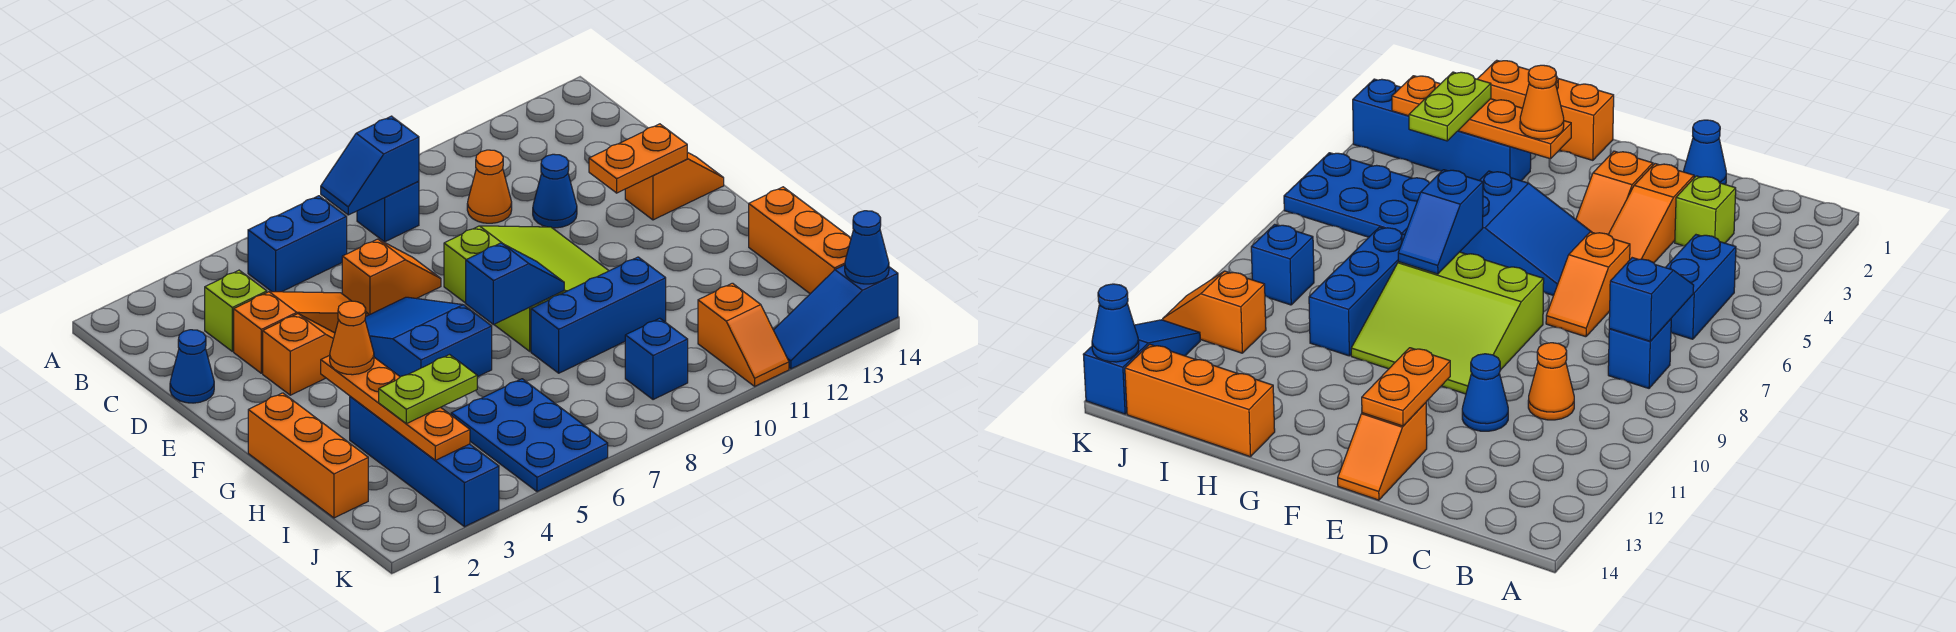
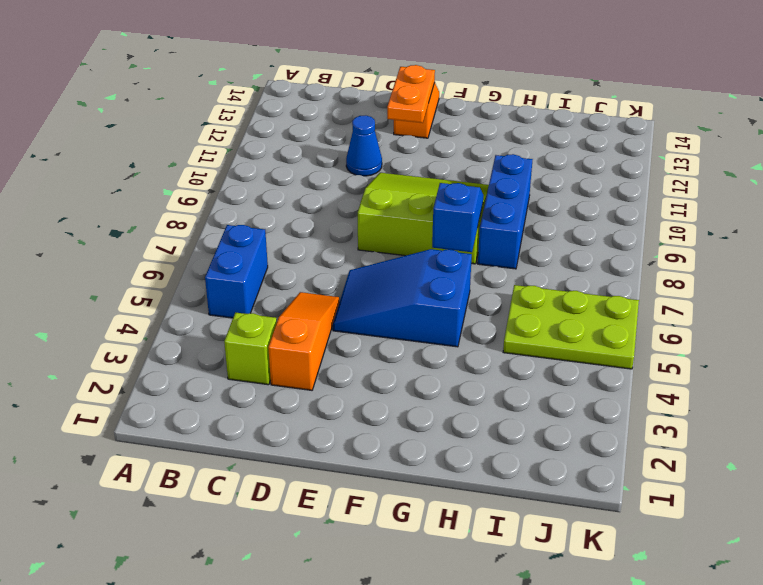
lime 2x3 plate [503,285,639,369] -> blue 2x3 plate [451,379,608,492]
none -> blue 1x1 brick [357,181,419,242]
none -> orange 1x1 cone [467,150,512,223]
none -> blue 1x1 cone [170,330,214,403]

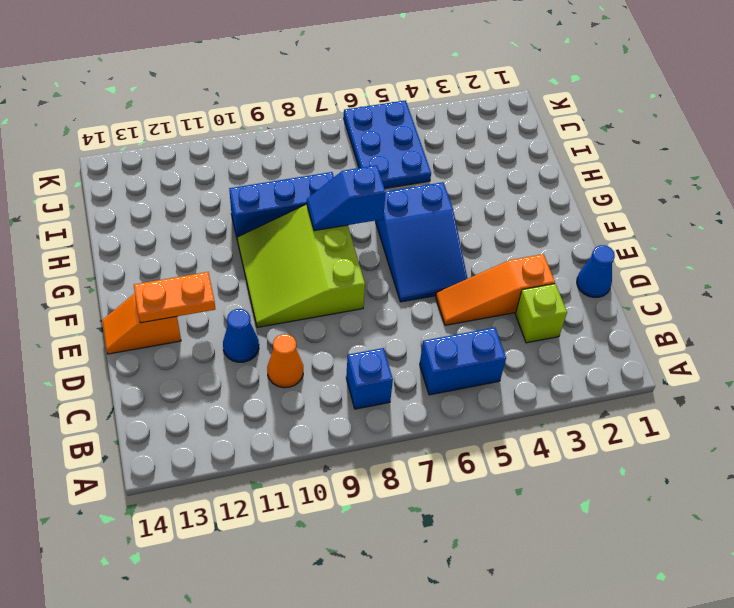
none -> orange 1x2 slope [342,239,441,315]
none -> orange 1x2 slope [263,314,335,395]
none -> orange 1x3 brick [248,393,368,518]

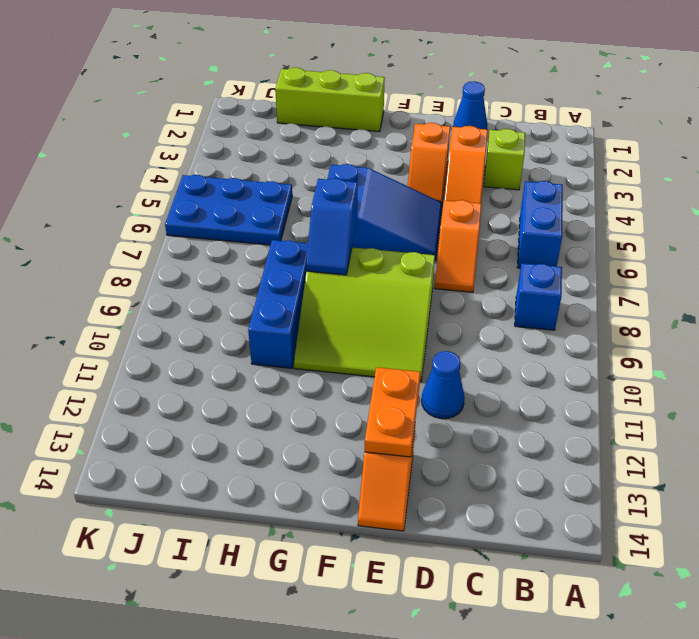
lime 1x3 brick [275,67,385,132] -> orange 1x3 brick [248,393,368,518]
none -> orange 1x1 cone [467,150,512,223]
none -> blue 1x4 brick [350,396,499,527]
none -> orange 1x3 brick [749,187,851,294]

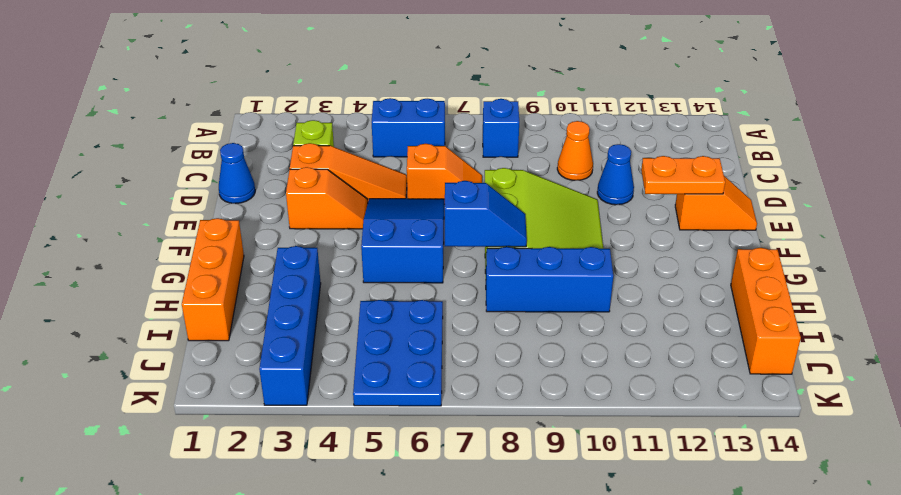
none -> blue 1x1 brick [625,318,688,400]
none -> orange 1x2 slope [698,283,789,386]
none -> blue 1x3 slope [774,265,898,369]

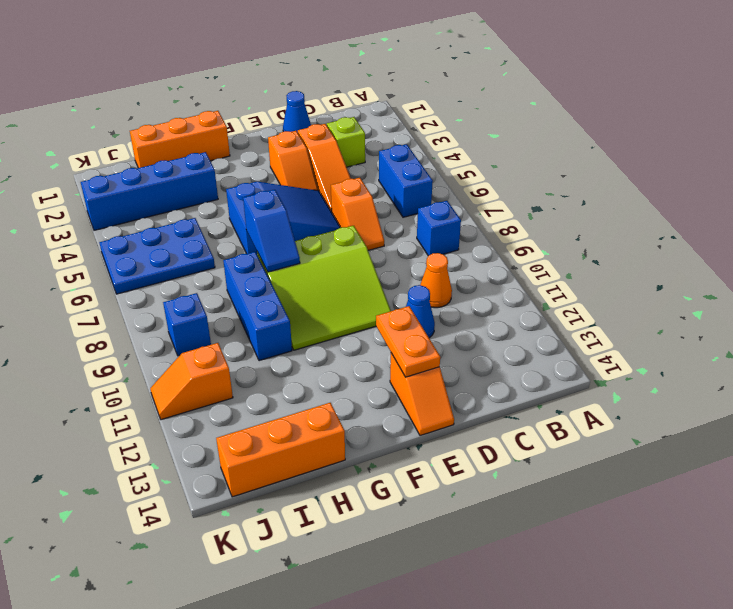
none -> blue 1x3 slope [774,265,898,369]
none -> blue 1x2 slope [321,116,419,215]
none -> orange 1x4 plate [321,355,470,460]

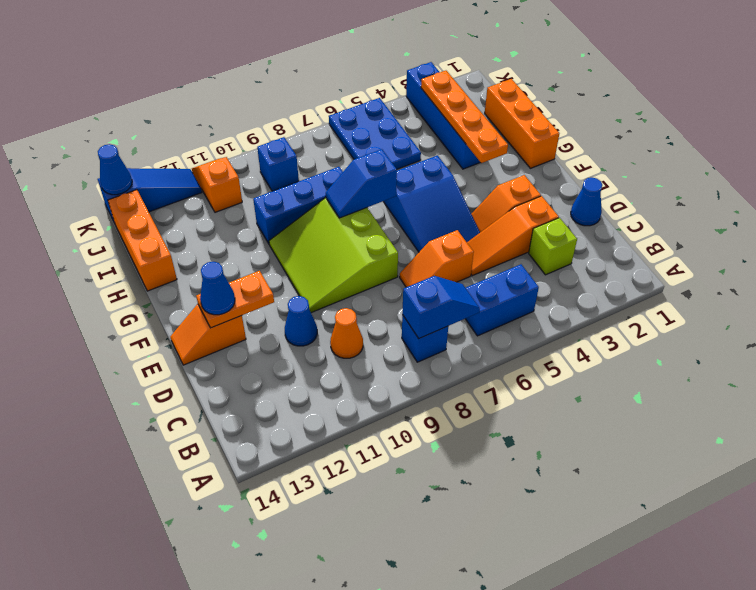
blue 1x1 cone [200,262,235,315] -> none
none -> orange 1x1 cone [330,301,374,375]
none -> lime 1x2 plate [379,355,477,424]

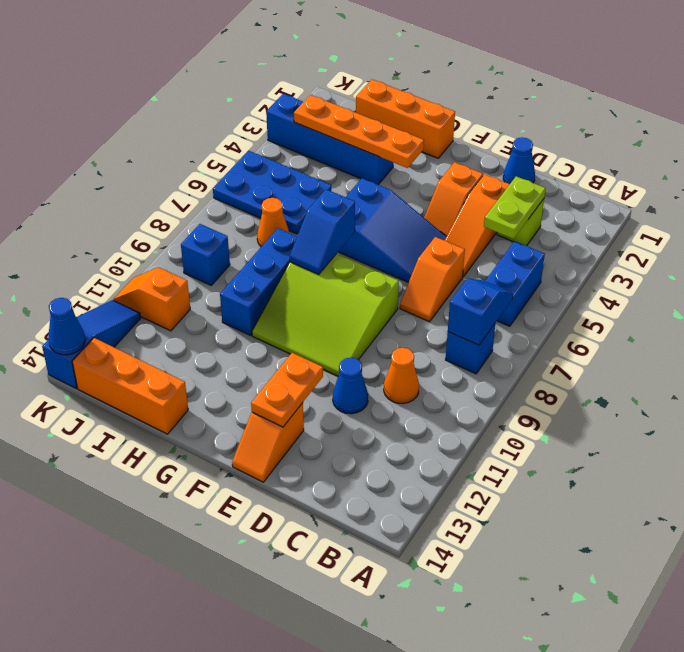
lime 1x2 plate [484,176,546,239] -> lime 1x2 plate moved to [379,355,477,424]
orange 1x1 cone [257,198,289,247] -> orange 1x1 cone moved to [330,301,374,375]

